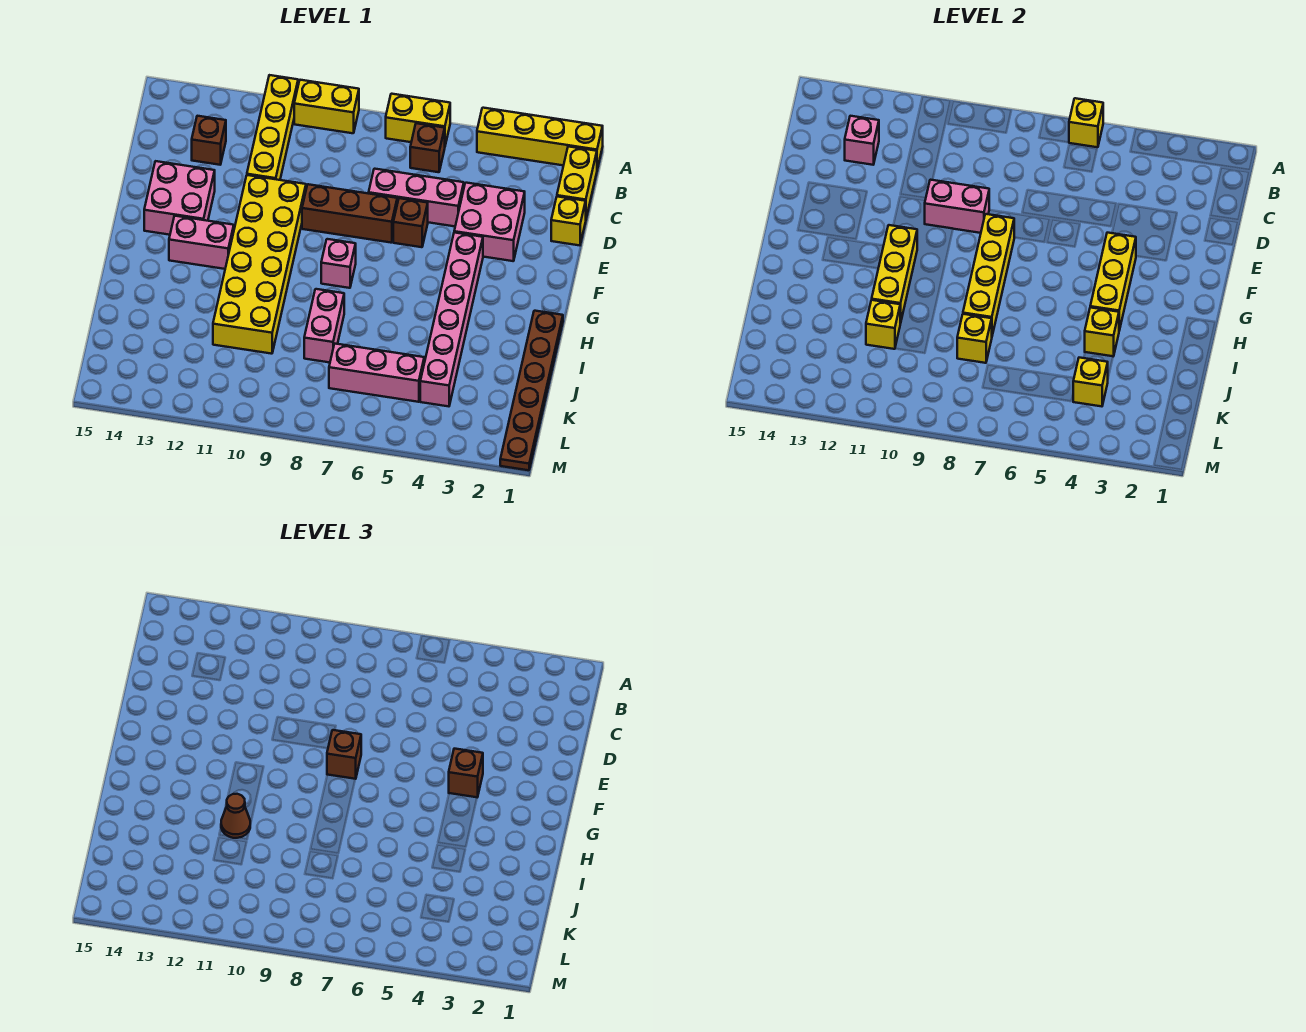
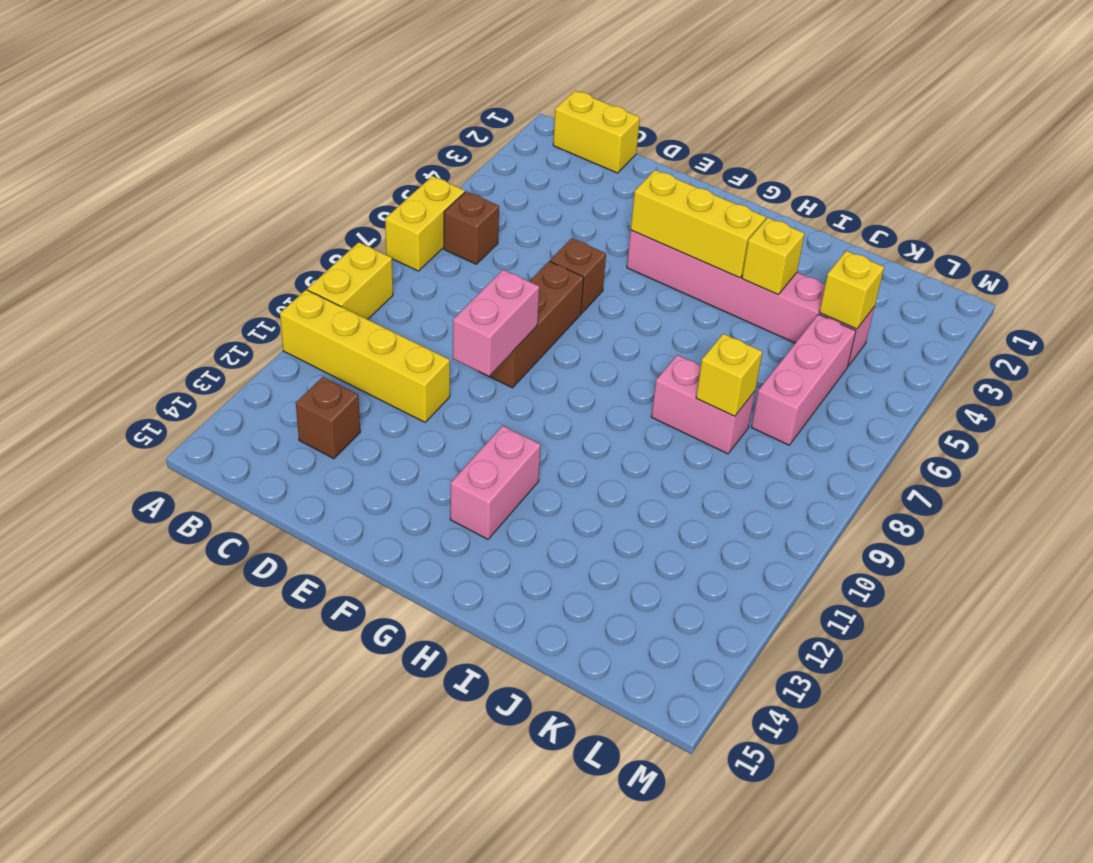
none -> yellow 1x4 brick [477,108,603,169]
none -> yellow 1x1 brick [551,197,586,245]
none -> pink 2x2 brick [454,183,525,261]
none -> pink 1x3 brick [369,169,464,226]

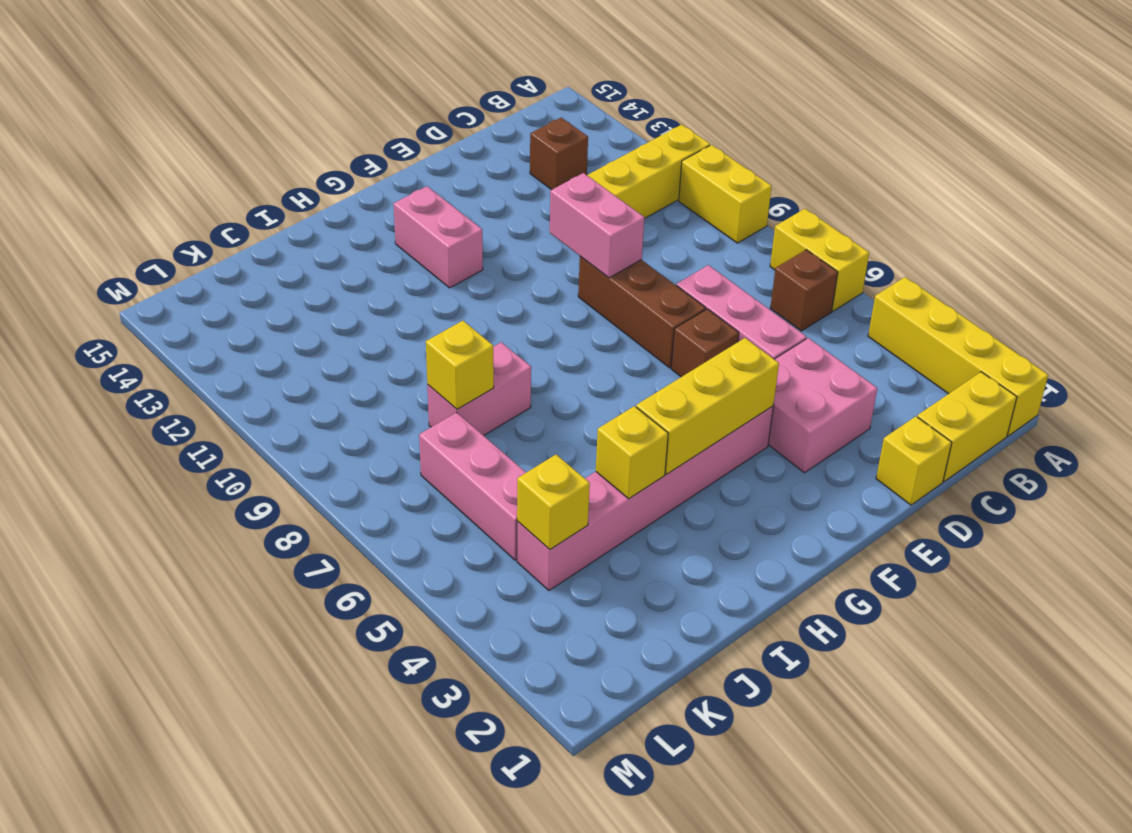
none -> yellow 2x6 brick [213,175,306,354]
none -> pink 2x2 brick [144,161,215,235]
none -> pink 1x1 brick [321,239,356,288]
none -> brown 1x6 plate [500,311,563,470]

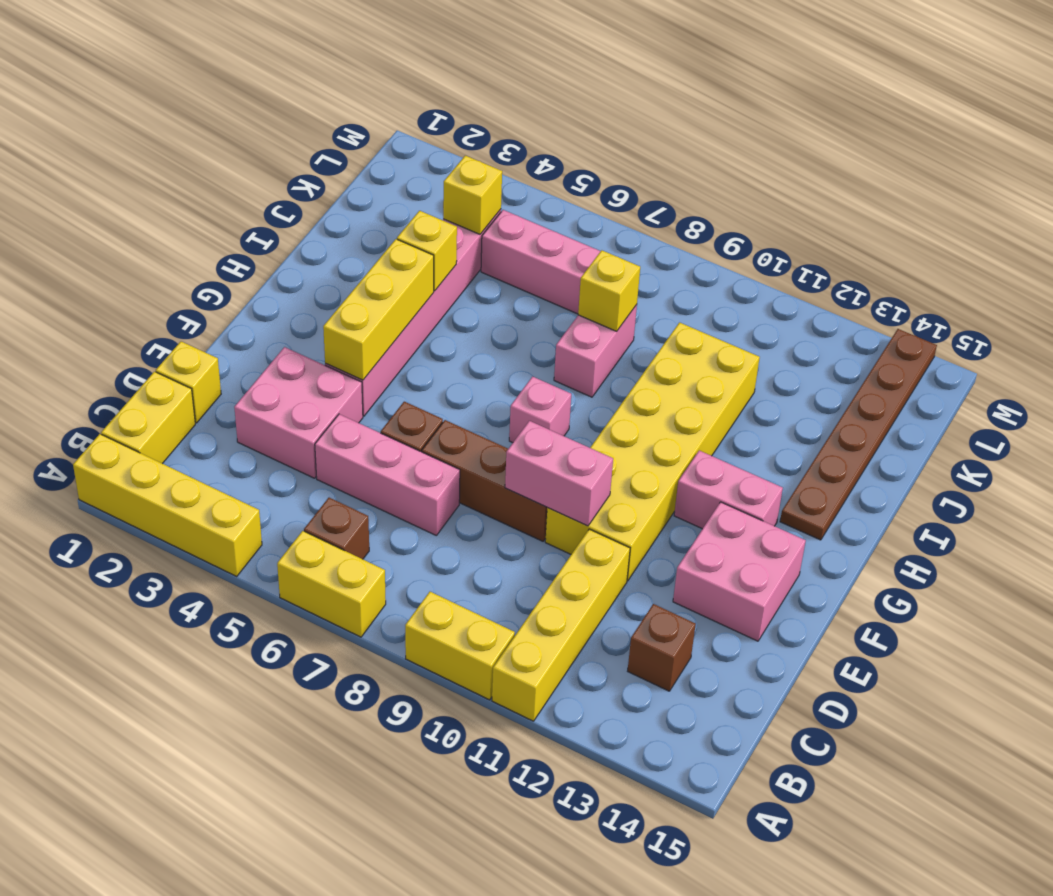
brown 1x6 plate [780,329,937,540] -> brown 1x6 plate moved to [500,311,563,470]
none -> yellow 1x1 brick [1069,98,1103,147]
none -> pink 1x1 brick [845,116,879,165]
none -> yellow 1x4 brick [963,214,1014,335]
none -> yellow 1x3 brick [872,225,917,324]

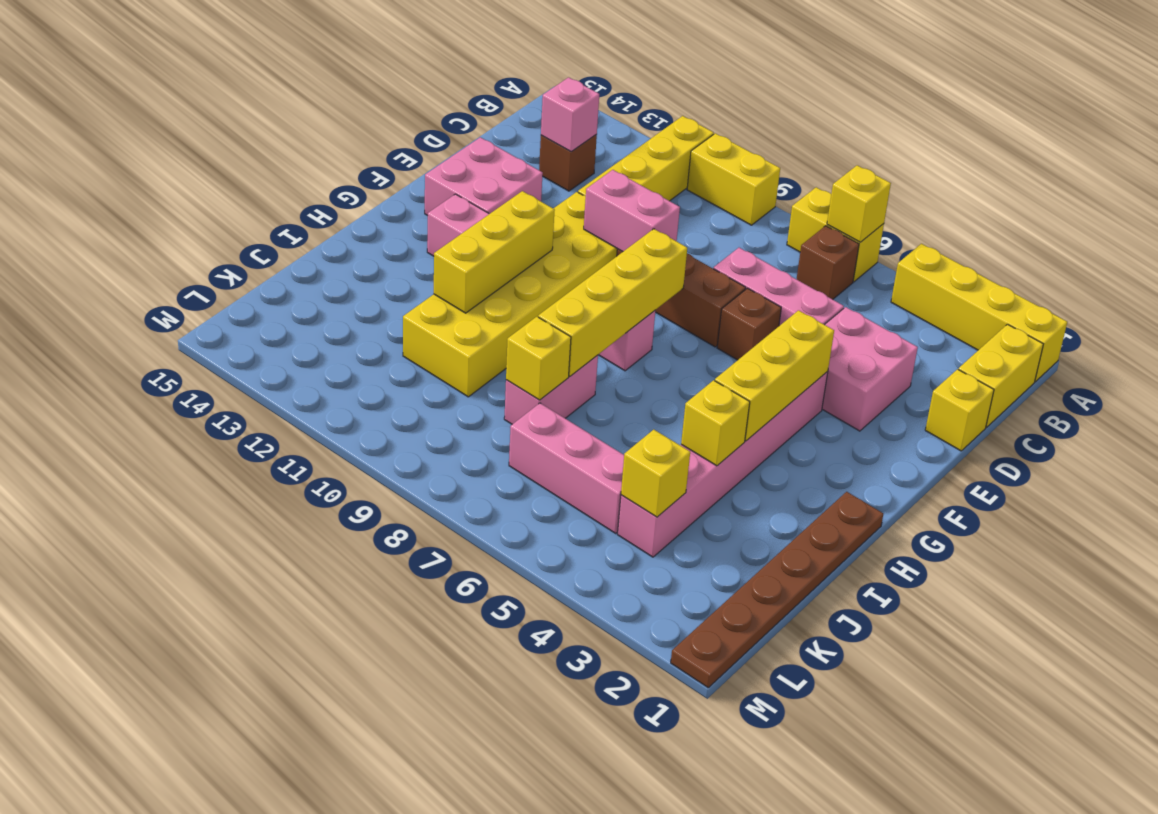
none -> yellow 1x1 brick [866,300,900,349]
none -> brown 1x1 brick [449,749,483,797]
none -> brown 1x1 brick [327,730,361,779]
none -> brown 1x1 cone [221,794,250,838]

